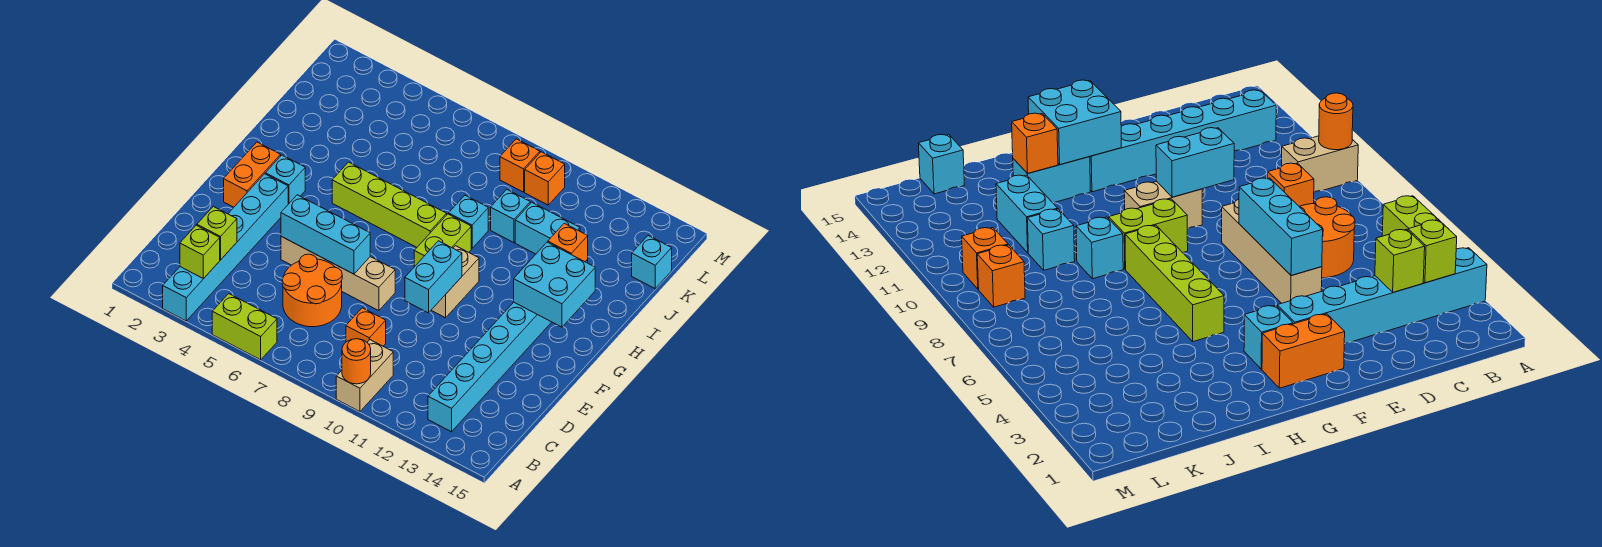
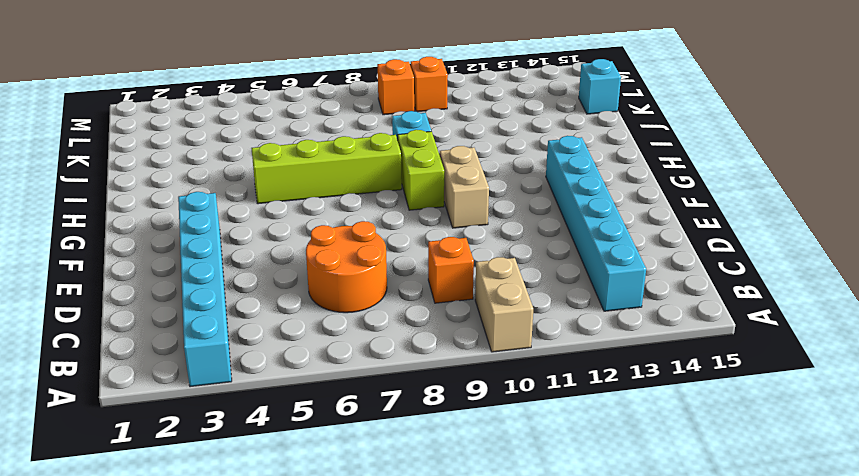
none -> lime 1x2 brick [212,294,277,360]
none -> tan 1x4 brick [281,237,395,311]
none -> orange 1x2 brick [224,142,281,207]

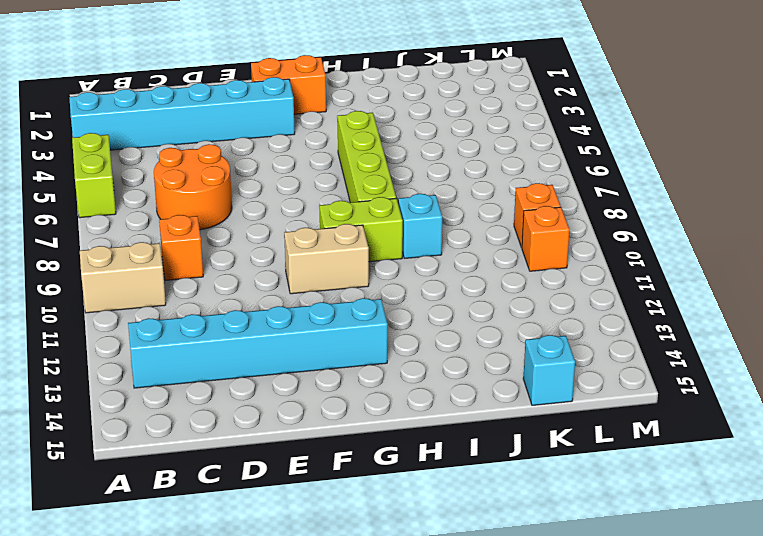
none -> tan 1x4 brick [281,237,395,311]
none -> cyan 1x1 brick [265,155,305,204]
none -> cyan 1x2 brick [1013,157,1090,203]

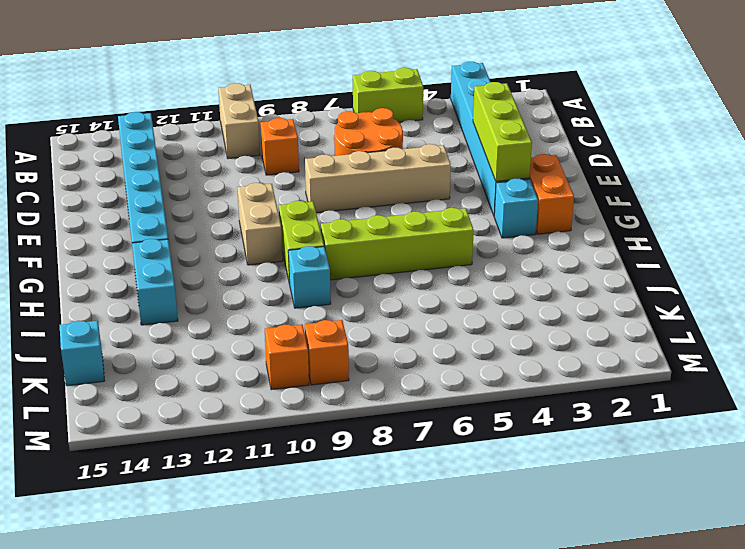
lime 1x3 brick [473,82,532,181] -> none
none -> cyan 1x1 brick [491,190,530,243]
none -> cyan 1x2 brick [515,202,580,254]
none -> orange 1x1 round brick [342,339,371,384]

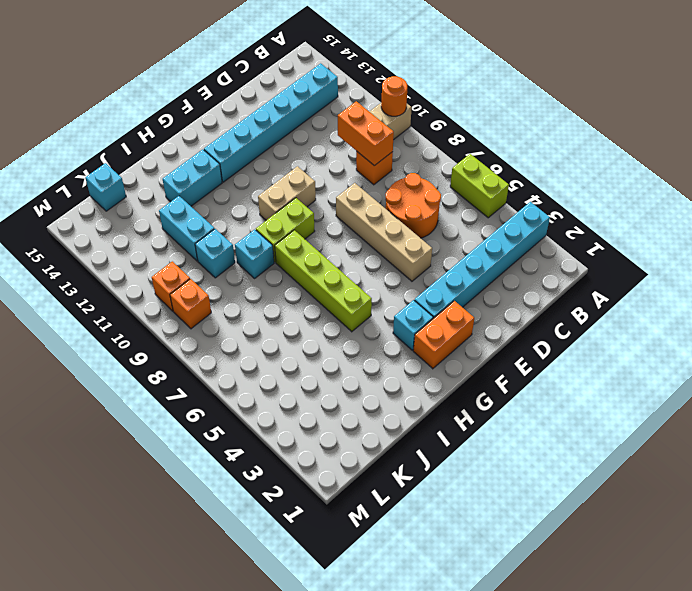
orange 1x2 brick [338,101,394,166] -> none
none -> lime 1x1 brick [180,225,220,279]
none -> lime 1x1 brick [197,206,237,260]
none -> cyan 1x3 brick [281,195,370,274]

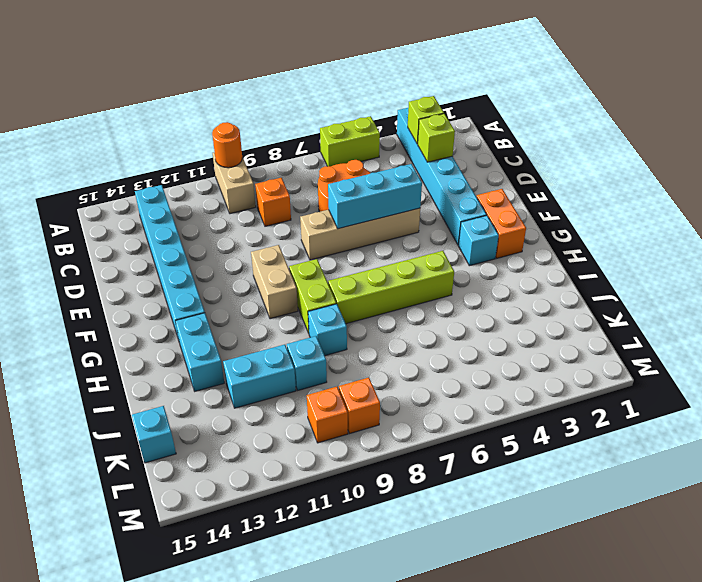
none -> cyan 1x2 brick [405,241,462,313]
none -> cyan 2x2 brick [514,242,595,327]
none -> orange 1x1 brick [548,223,588,262]

